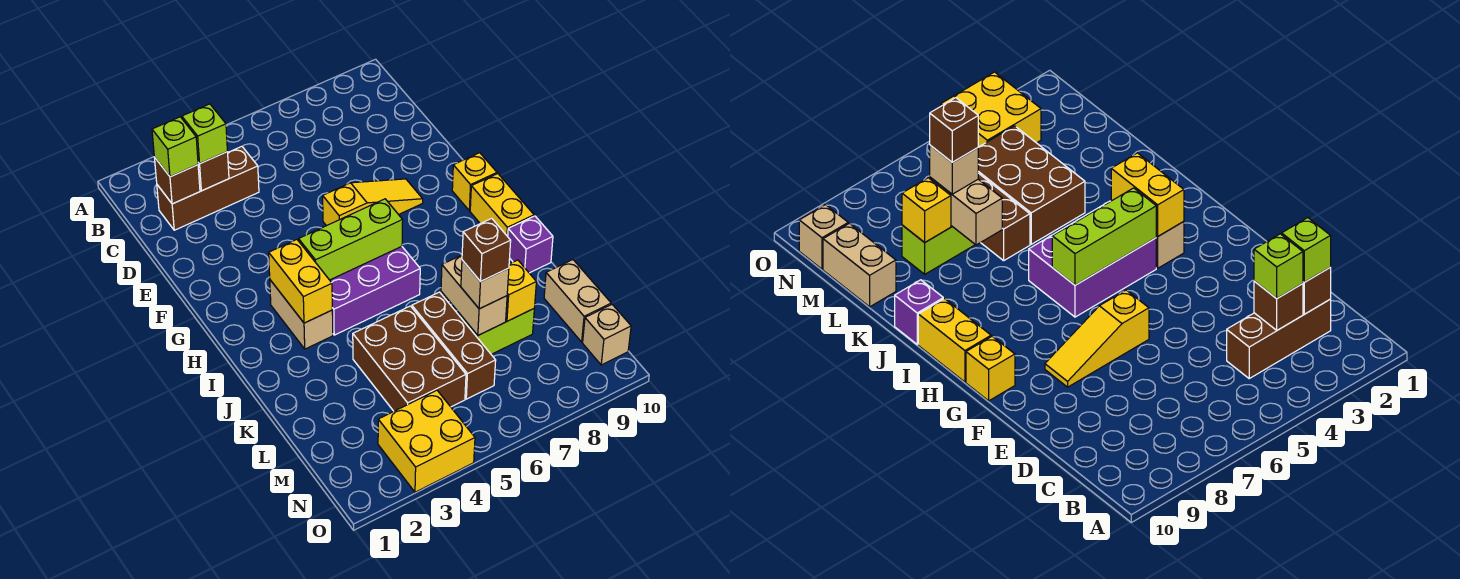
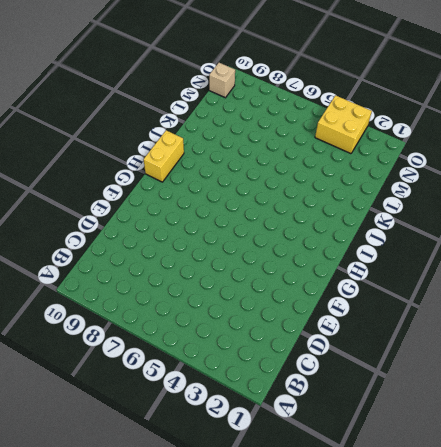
none -> brown 1x3 brick [157,146,259,230]
none -> yellow 1x3 slope [323,179,423,226]
none -> yellow 1x1 brick [452,153,497,211]

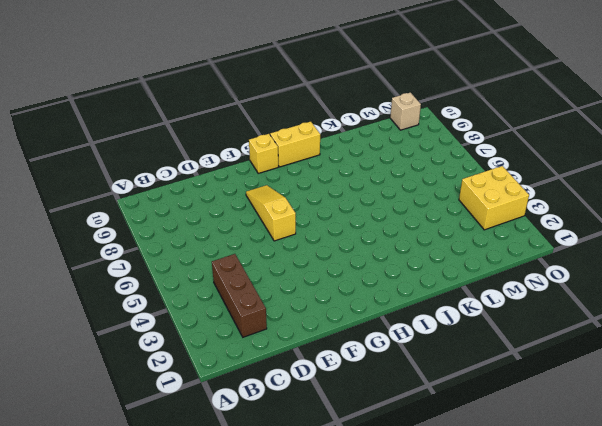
none -> tan 1x2 brick [270,280,333,349]
none -> purple 2x3 brick [330,247,420,335]
none -> purple 1x1 brick [508,216,553,273]

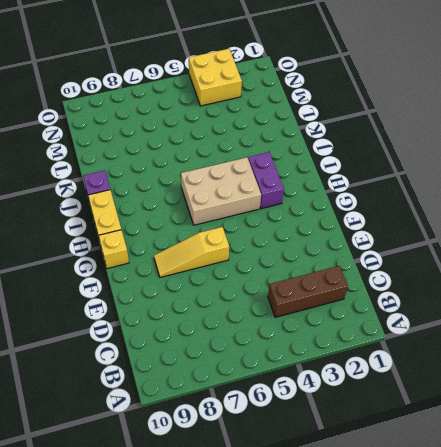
purple 1x2 brick [248,152,284,209] -> tan 1x2 brick [270,280,333,349]
tan 2x3 brick [181,157,261,225] -> purple 2x3 brick [330,247,420,335]
none -> brown 2x3 brick [353,306,466,411]
none -> brown 1x3 brick [412,292,496,399]
none -> lime 1x2 brick [460,309,534,354]

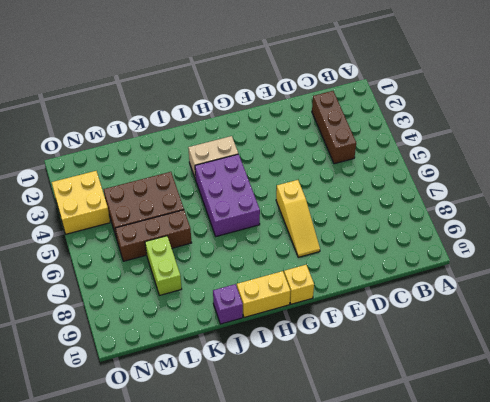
none -> tan 1x2 brick [544,260,611,342]
none -> tan 1x1 brick [583,305,631,365]
none -> brown 1x1 brick [154,157,200,204]

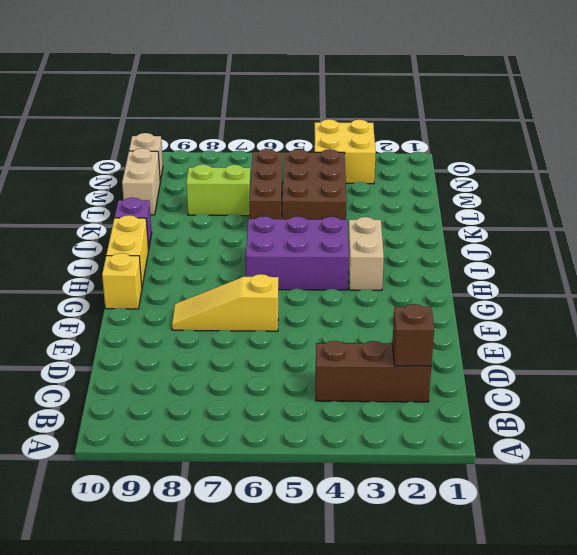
none -> brown 1x1 brick [198,152,229,191]
none -> yellow 1x2 brick [269,240,332,323]
none -> lime 1x3 brick [299,199,403,280]

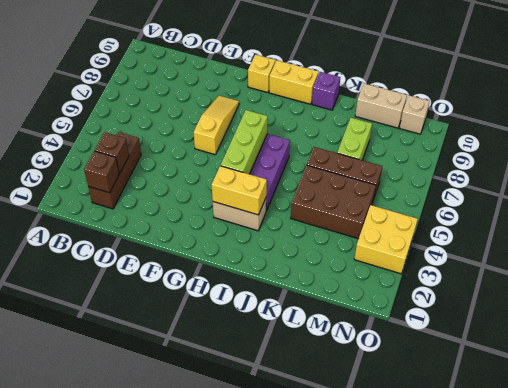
none -> tan 1x2 brick [441,255,507,335]
none -> yellow 1x1 brick [506,260,536,321]
none -> lime 1x1 brick [152,117,198,177]

